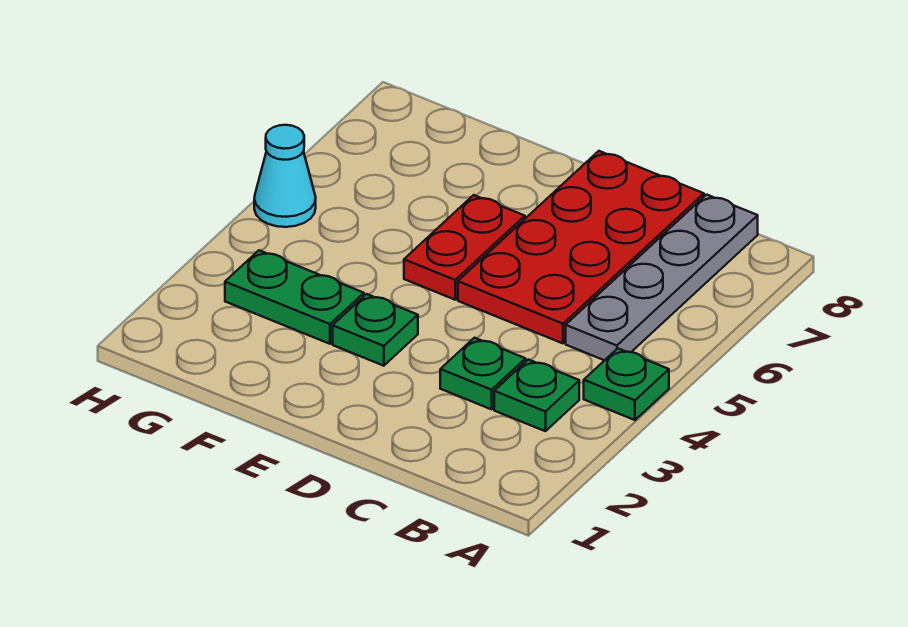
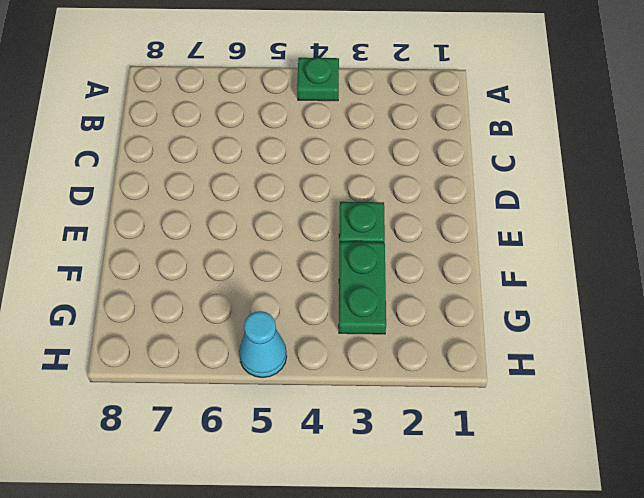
none -> green 1x1 plate [494,360,579,431]
none -> grey 1x4 plate [566,195,758,360]

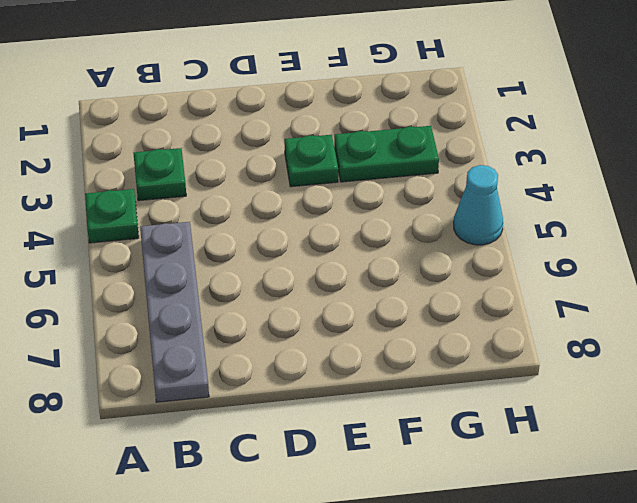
none -> green 1x1 plate [440,338,526,409]
none -> red 2x4 plate [458,151,704,343]

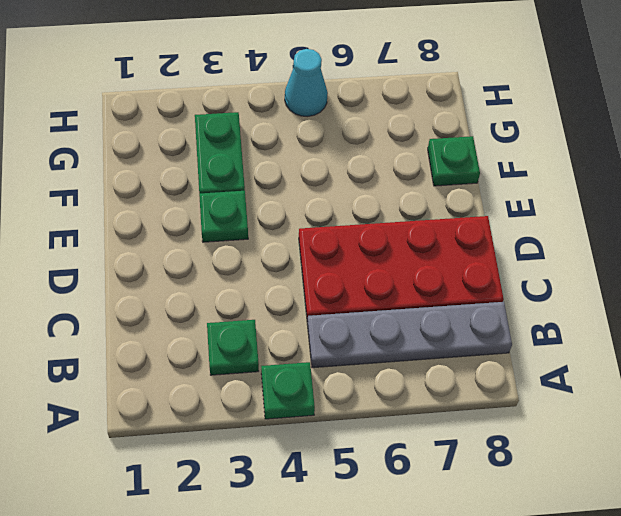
green 1x1 plate [428,136,480,186] -> green 1x1 plate moved to [440,338,526,409]
none -> red 1x2 plate [404,195,525,300]

